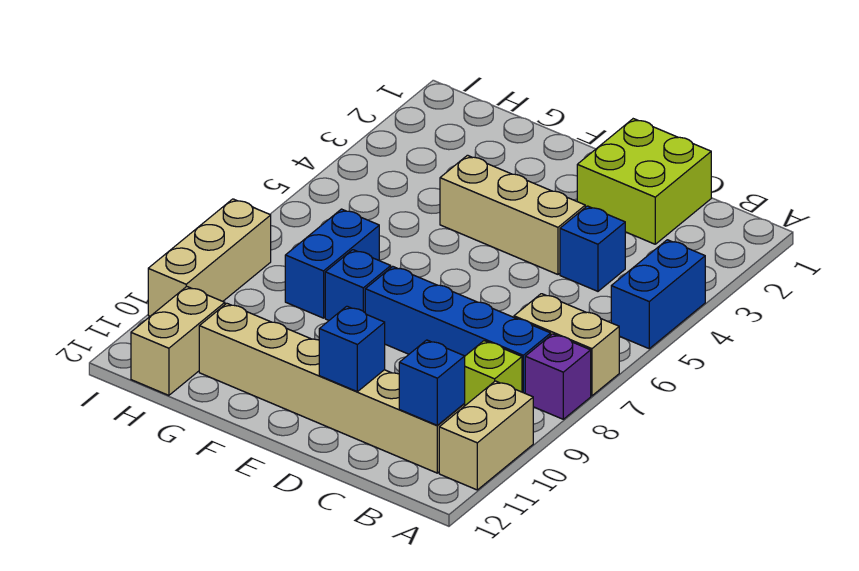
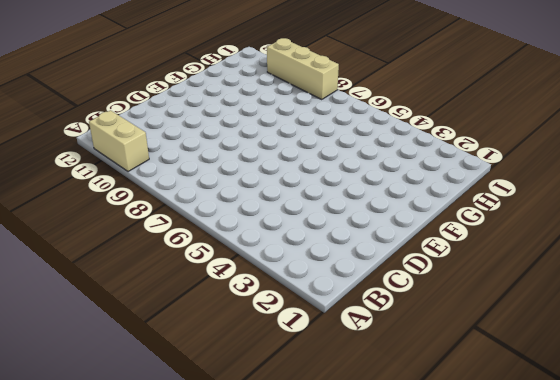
none -> blue 1x2 brick [611,240,705,349]
none -> tan 1x2 brick [514,294,619,396]
none -> purple 1x1 brick [525,334,591,419]

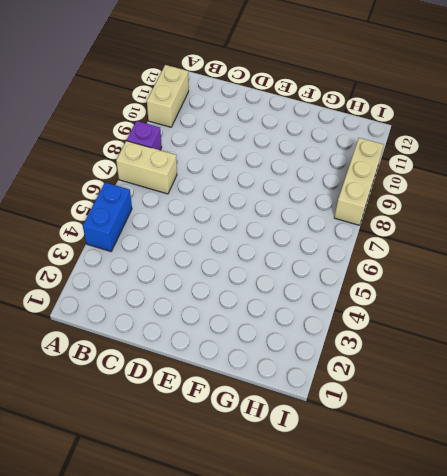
none -> blue 1x4 brick [365,266,551,393]
none -> lime 1x1 brick [464,341,522,405]
none -> tan 1x6 brick [199,303,465,473]

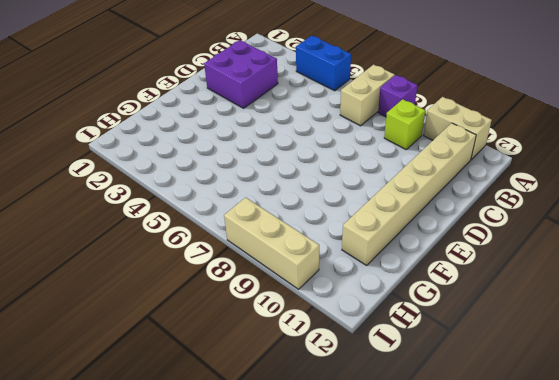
purple 2x2 brick [204,40,278,108] -> lime 2x2 brick [577,119,711,244]
none -> blue 1x4 brick [365,266,551,393]
none -> blue 1x1 brick [560,206,625,291]
none -> tan 1x3 brick [440,155,585,274]

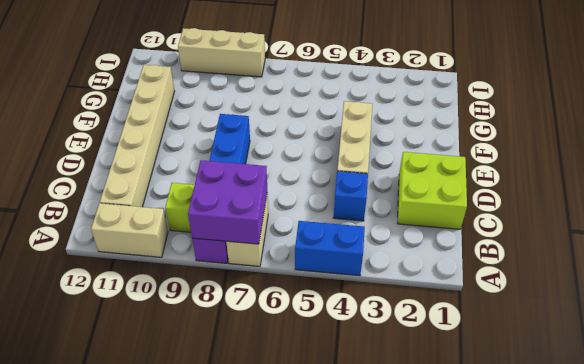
purple 2x2 brick [188,160,267,244] -> none
none -> blue 1x1 brick [325,250,391,320]
none -> blue 1x2 brick [285,209,379,318]
none -> tan 1x2 brick [131,287,225,395]

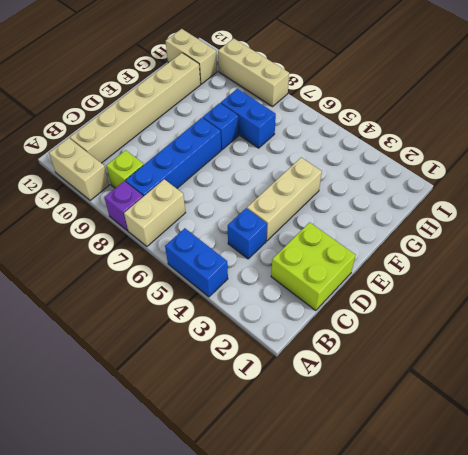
none -> blue 1x1 brick [399,340,465,425]
none -> blue 1x1 brick [319,306,385,392]

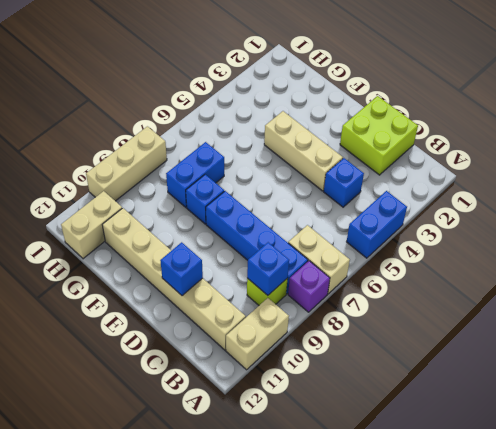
blue 1x1 brick [247,242,289,295] -> blue 1x1 brick moved to [399,340,465,425]

